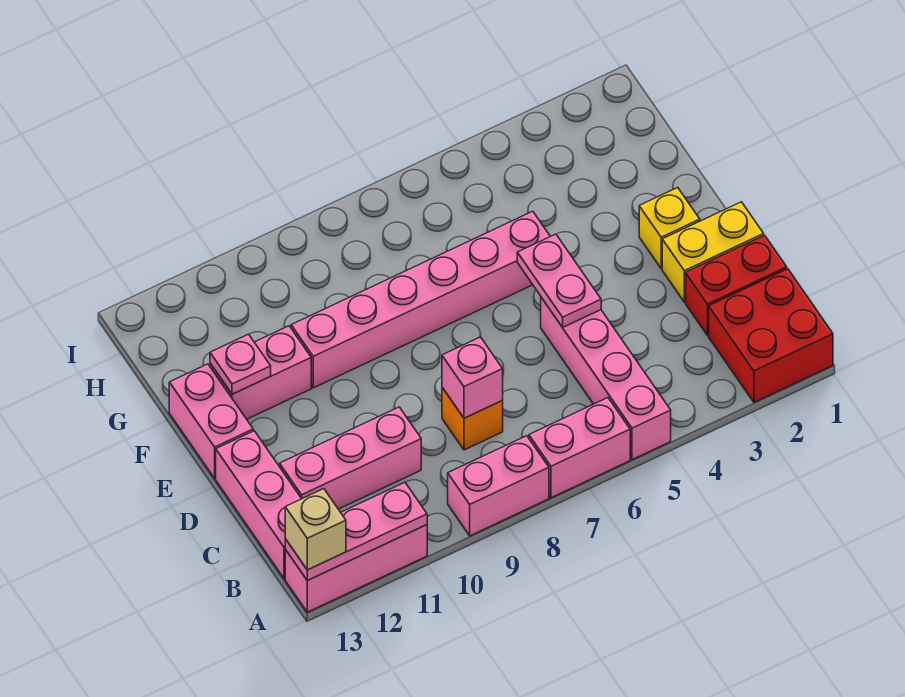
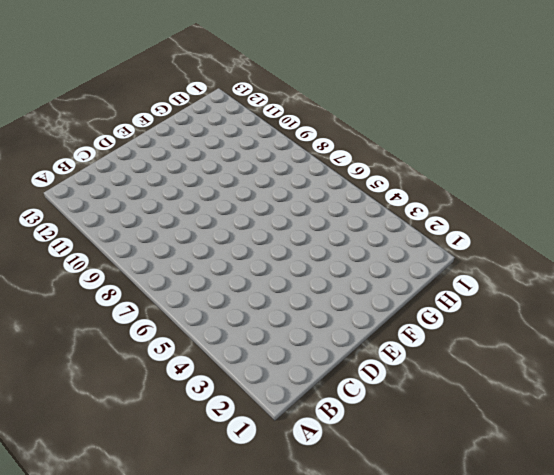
none -> red 2x2 brick [709,269,833,402]
none -> pink 1x4 brick [541,297,671,460]
none -> pink 1x2 brick [529,398,630,498]

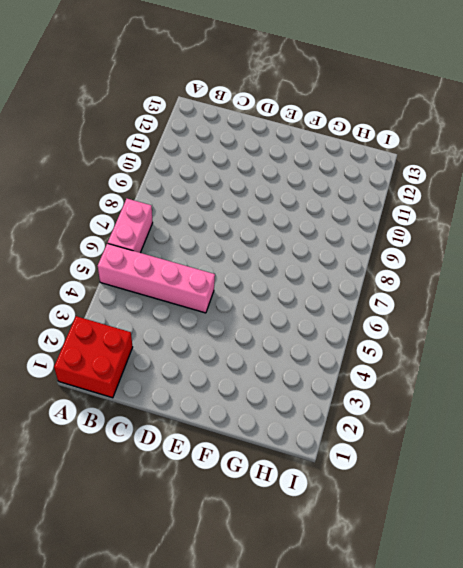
none -> pink 1x2 brick [448,436,549,536]
none -> pink 1x3 brick [285,525,427,612]
none -> pink 1x3 brick [216,431,302,579]

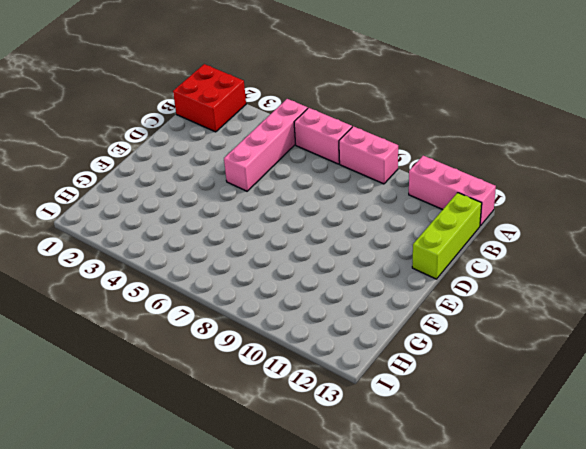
lime 1x3 brick [412,193,482,279] -> pink 1x3 brick [216,431,302,579]
none -> red 1x2 brick [686,235,787,335]
none -> orange 1x1 brick [442,388,503,450]
none -> pink 1x3 brick [280,407,421,509]

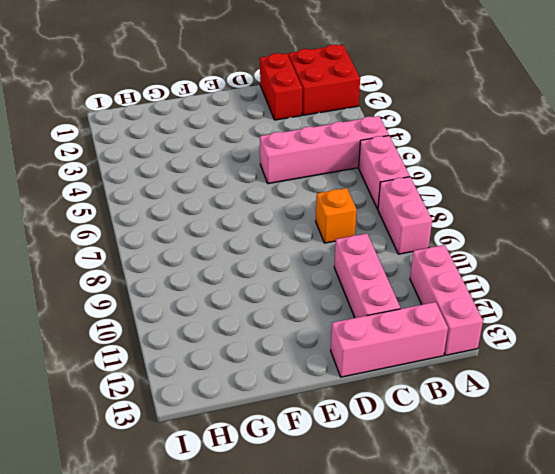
none -> yellow 1x2 brick [662,202,764,302]
none -> yellow 1x1 brick [639,188,700,269]
none -> pink 1x2 brick [169,364,253,478]

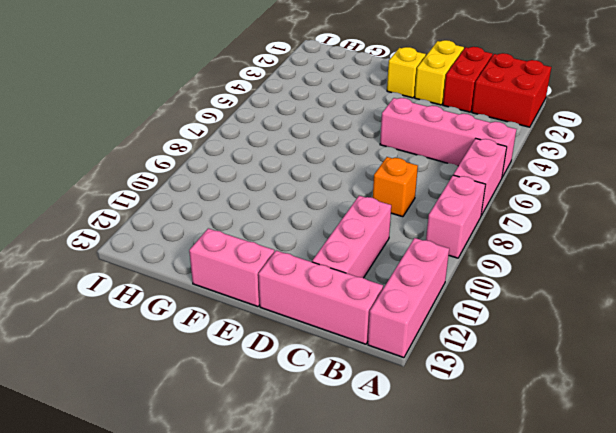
none -> pink 1x6 brick [291,211,550,388]
none -> pink 1x2 brick [210,326,311,419]
none -> pink 1x3 plate [285,482,427,581]

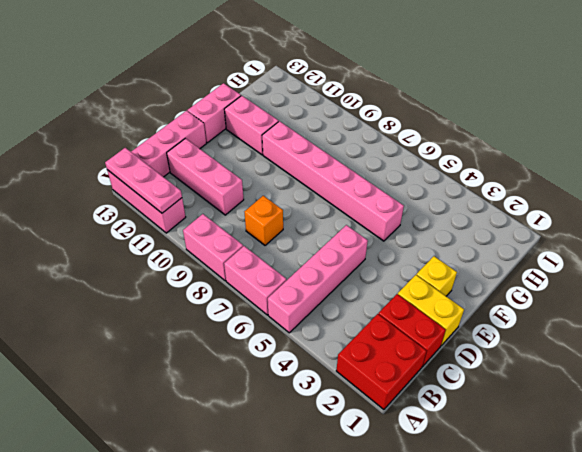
none -> pink 1x1 brick [442,337,503,418]
none -> pink 1x2 plate [517,234,601,327]
none -> pink 1x1 plate [210,334,271,394]

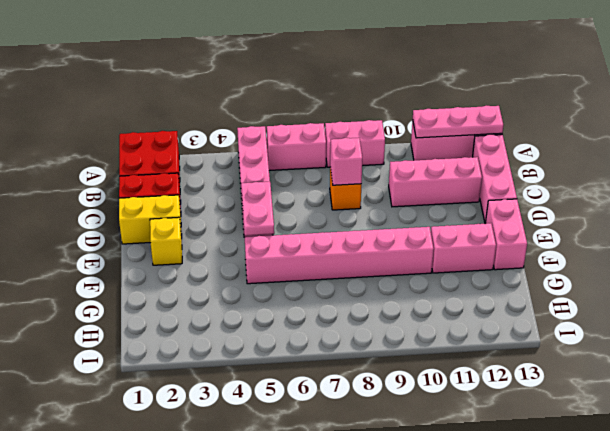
none -> pink 1x1 plate [210,334,271,394]
none -> tan 1x1 brick [285,489,346,570]

